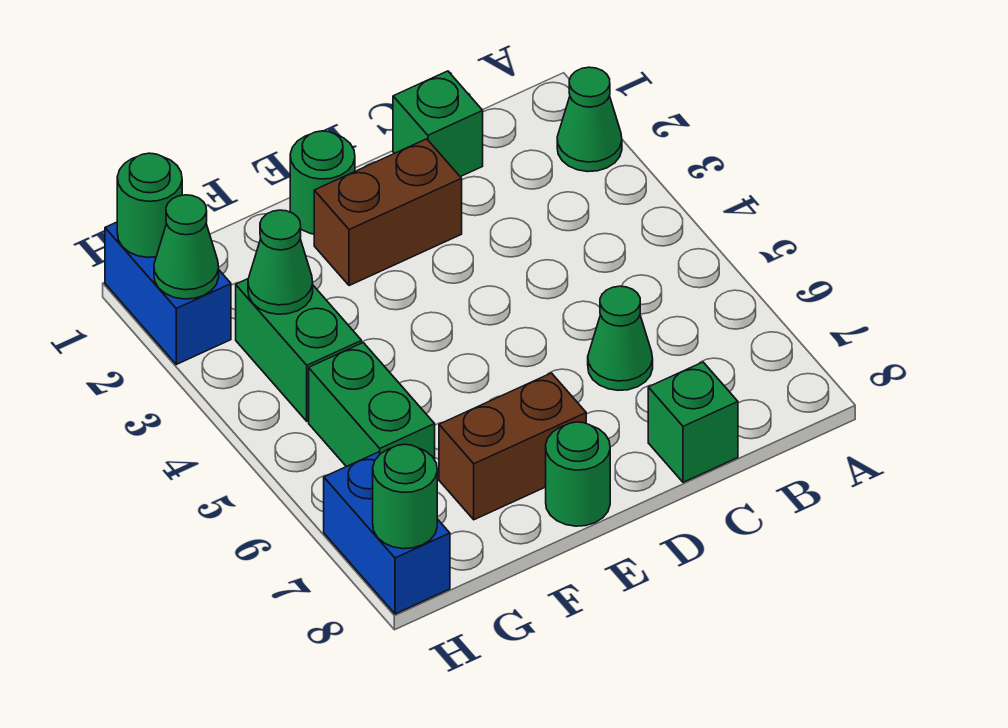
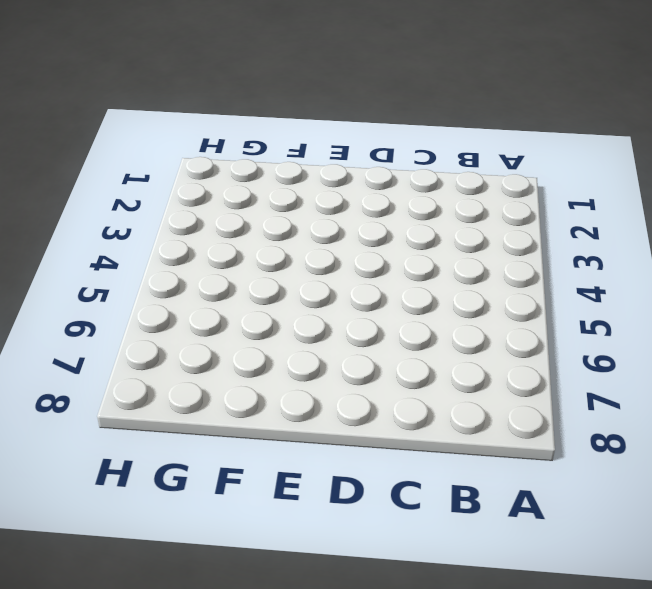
none -> green 1x1 cone [557,67,622,172]
none -> green 1x1 brick [393,71,483,177]
none -> green 1x1 cone [588,286,653,390]

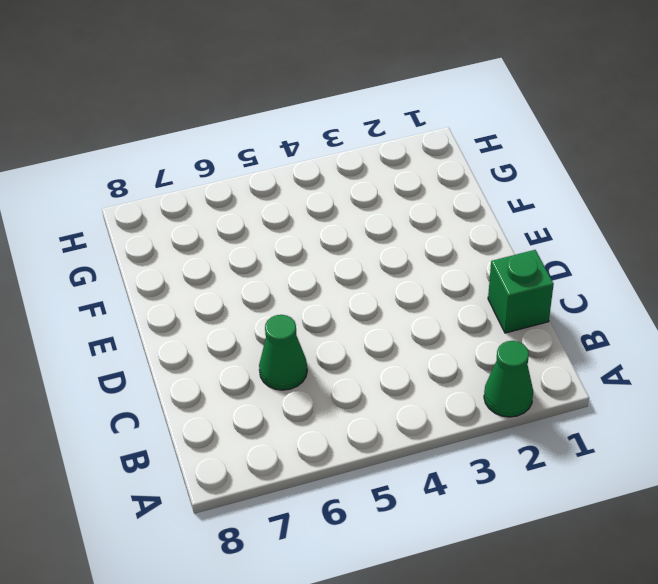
none -> green 1x1 brick [648,362,738,482]
none -> brown 1x2 brick [314,139,462,286]
none -> green 1x1 round brick [290,131,355,234]

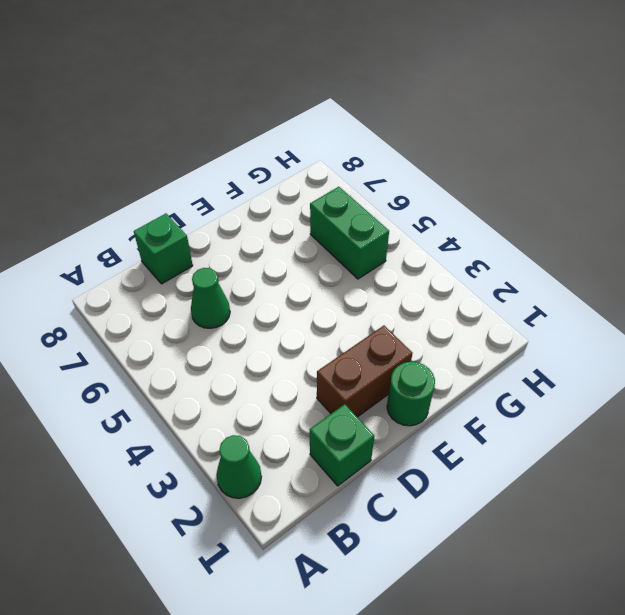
none -> brown 1x2 brick [439,373,586,520]
none -> green 1x1 round brick [546,422,610,526]
none -> green 1x2 brick [236,279,362,421]

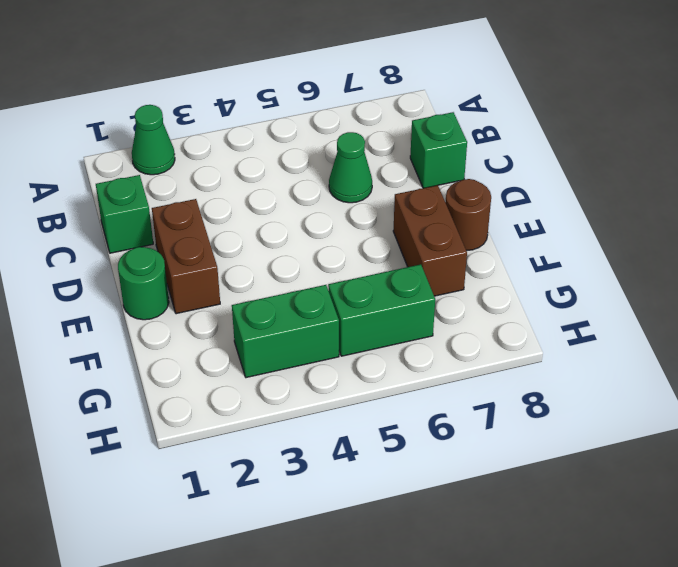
brown 1x1 round brick [445,179,491,251] -> green 1x1 round brick [546,422,610,526]
none -> blue 1x2 brick [105,222,231,364]
none -> blue 1x2 brick [324,452,450,614]
none -> green 1x1 cone [248,210,313,314]

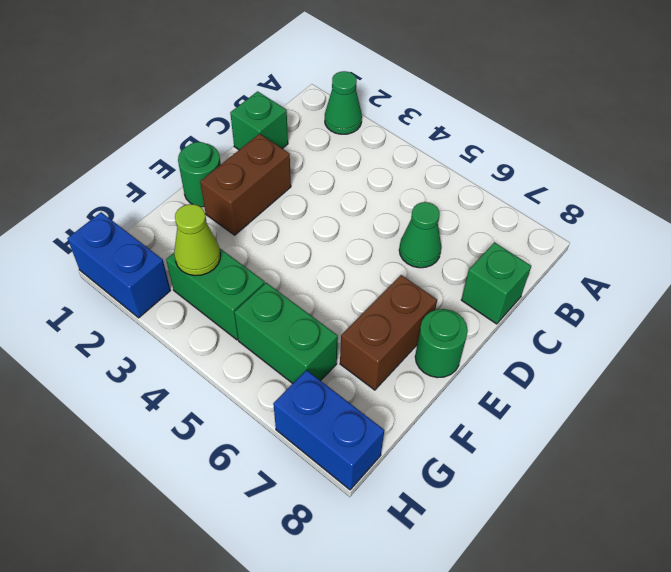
lime 1x1 cone [174,204,220,276] -> green 1x1 cone [248,210,313,314]
none -> green 1x1 round brick [117,153,182,257]
none -> green 1x1 cone [154,195,219,299]
none -> green 1x1 round brick [373,444,437,549]

